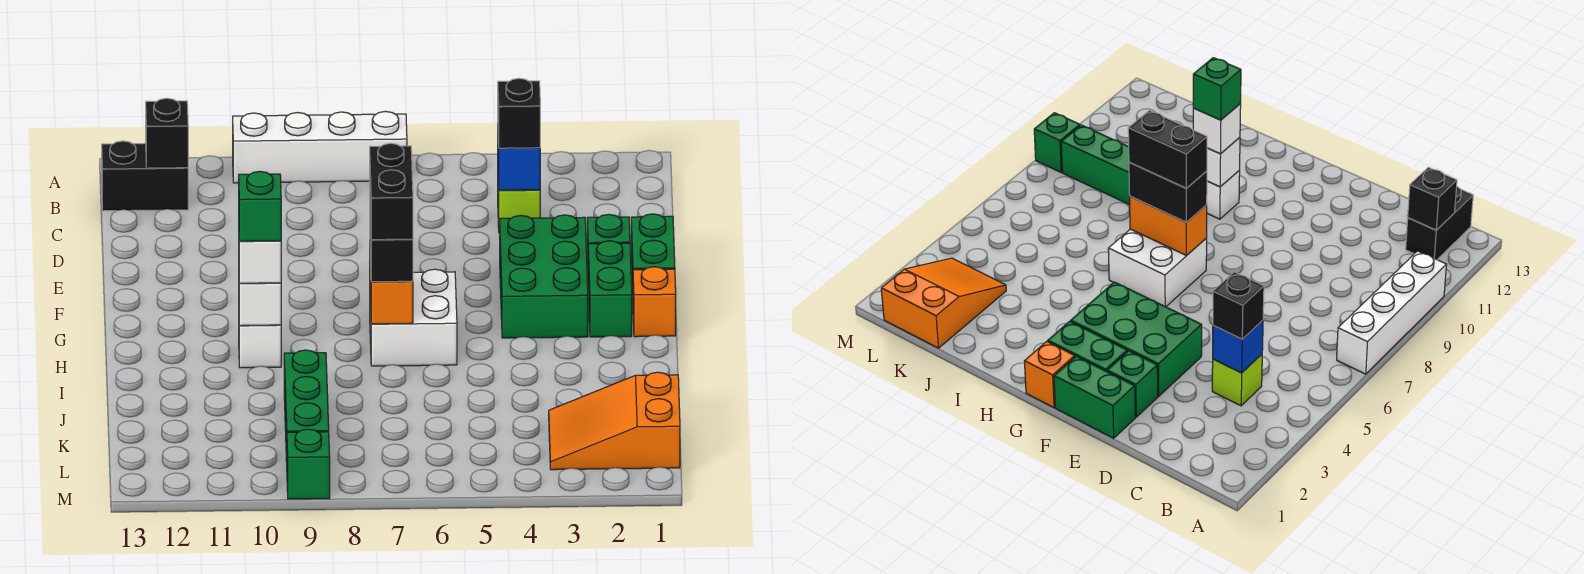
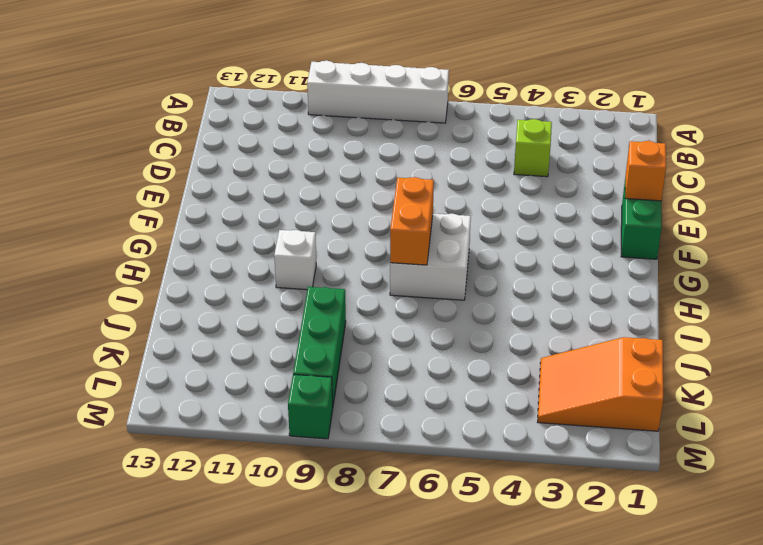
orange 1x1 brick [625,141,666,201] -> orange 1x1 brick moved to [633,267,676,337]
none -> black 1x2 brick [102,141,188,211]
none -> green 1x1 brick [587,214,630,262]
none -> green 2x3 brick [500,215,588,338]

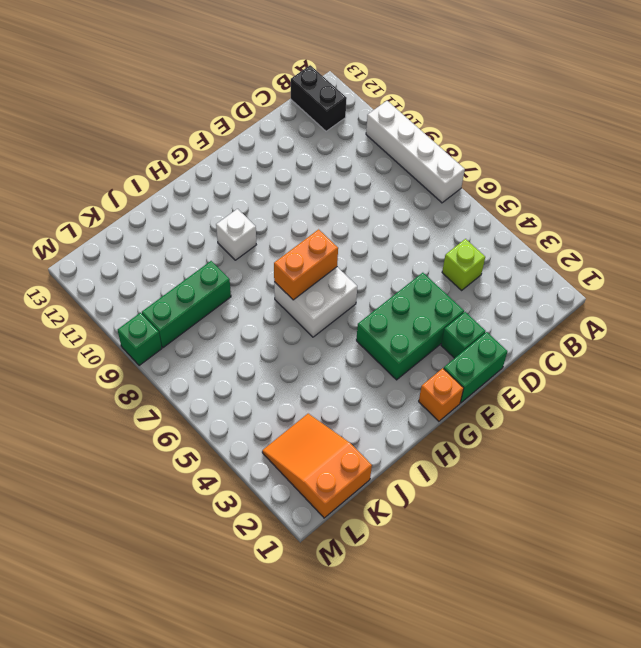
none -> green 1x2 brick [588,241,632,337]
none -> black 1x1 brick [146,98,188,168]
none -> blue 1x1 brick [498,144,540,190]

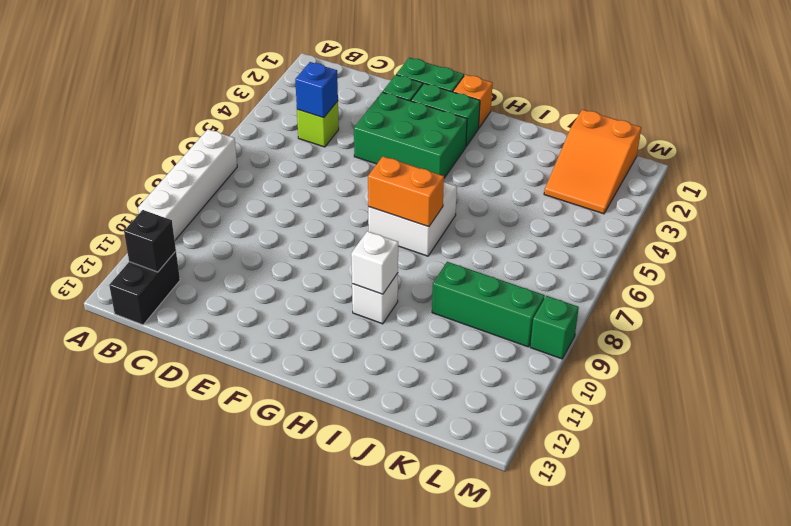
none -> black 1x1 brick [498,78,540,148]
none -> black 1x2 brick [370,218,413,282]
none -> white 1x1 brick [239,241,281,283]

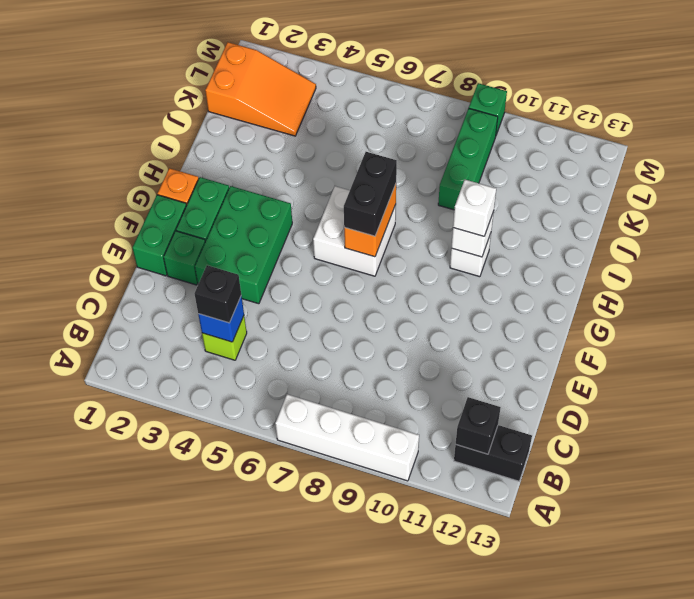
none -> black 1x2 brick [370,143,413,240]
none -> green 1x1 brick [239,171,281,241]

